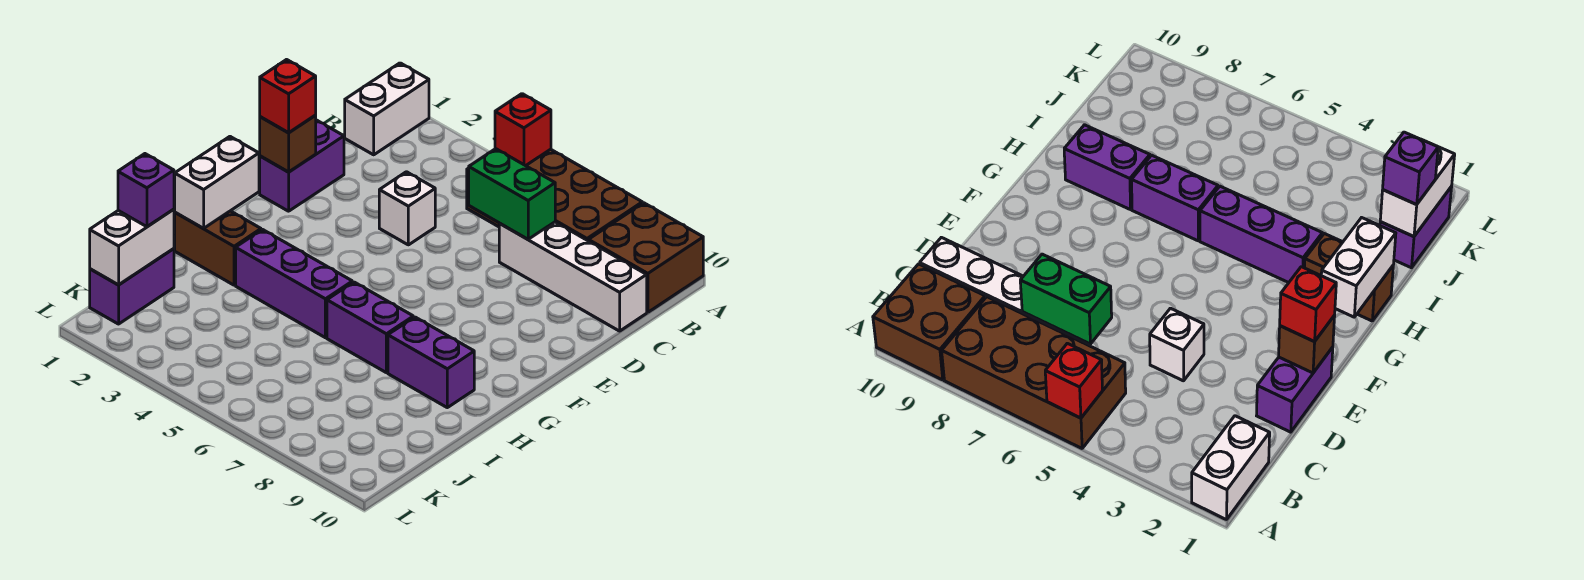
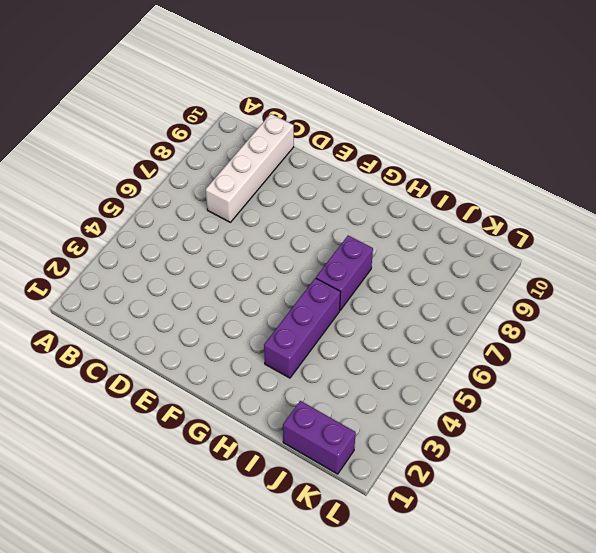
none -> white 1x2 brick [345,63,429,155]
none -> brown 2x4 brick [467,149,642,241]
none -> brown 2x2 brick [588,203,703,312]

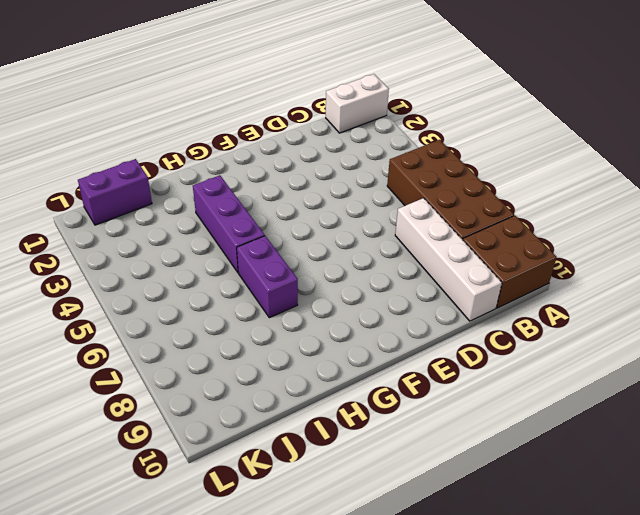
none -> purple 1x2 brick [260,120,344,211]
none -> white 1x1 brick [379,172,435,245]
none -> brown 1x2 brick [175,211,261,285]

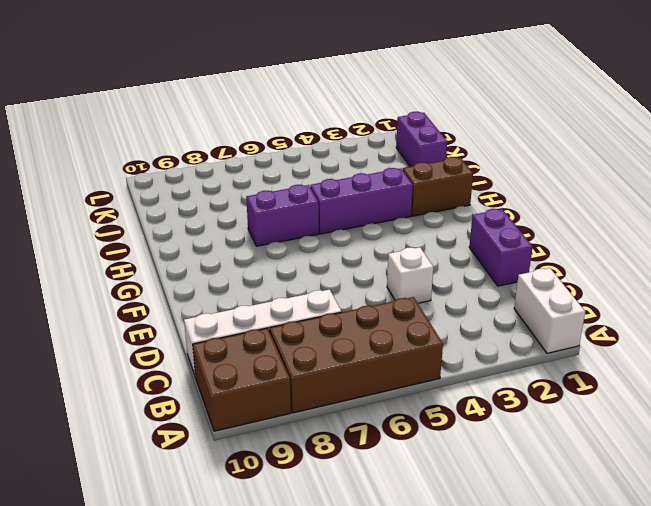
none -> purple 1x2 brick [388,317,474,408]
none -> red 1x1 brick [495,94,551,166]
none -> green 1x2 brick [469,149,555,239]

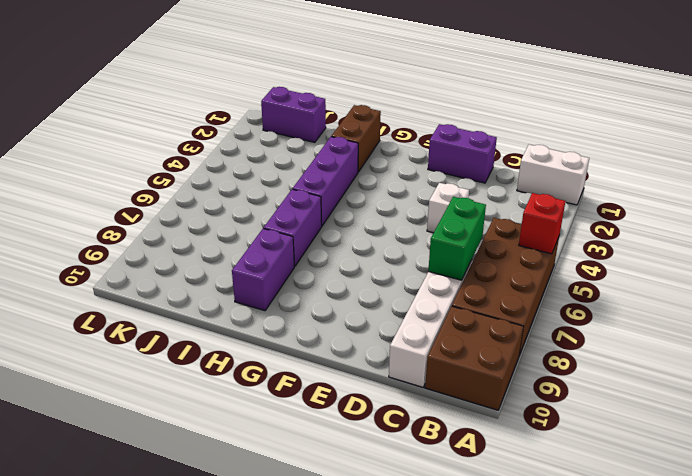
none -> brown 1x1 brick [260,116,316,172]
none -> white 1x2 brick [175,137,259,228]
none -> white 1x2 brick [90,209,174,285]

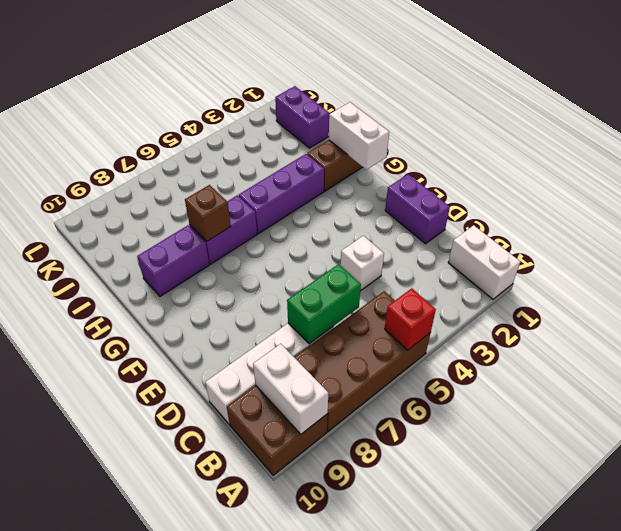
white 1x2 brick [253,344,328,434] -> white 1x2 brick moved to [90,209,174,285]
brown 1x1 brick [185,185,231,241] -> brown 1x1 brick moved to [260,116,316,172]
none -> red 1x1 brick [260,60,316,133]
none -> purple 1x1 brick [118,154,174,227]

